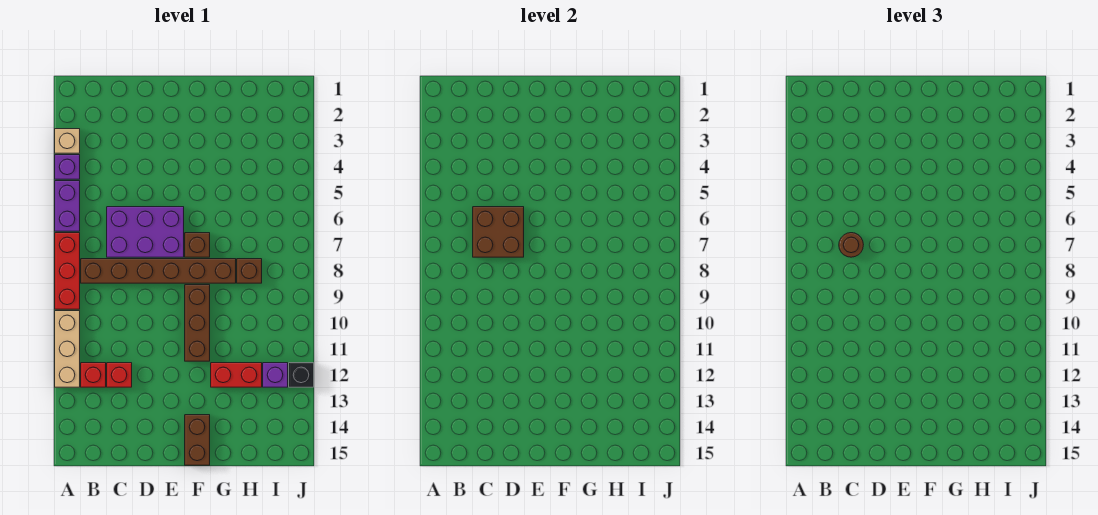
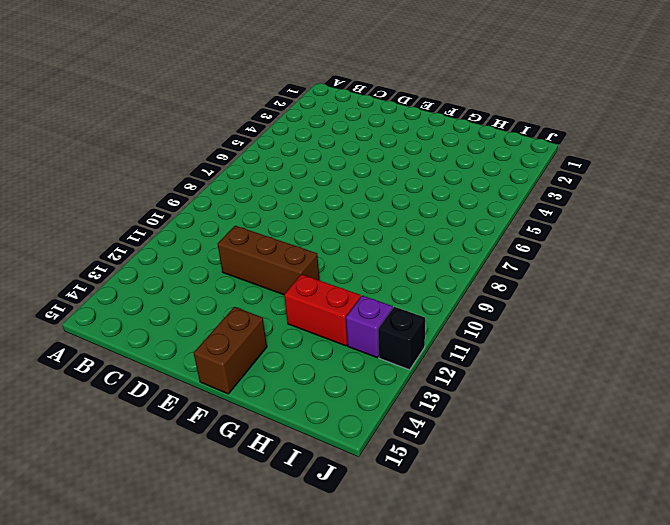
brown 1x3 brick [218,226,319,295] -> brown 1x3 brick turned to [185,285,210,361]
none -> tan 1x1 brick [55,129,80,153]
none -> purple 1x1 brick [55,155,80,179]
none -> purple 1x2 brick [55,181,80,231]

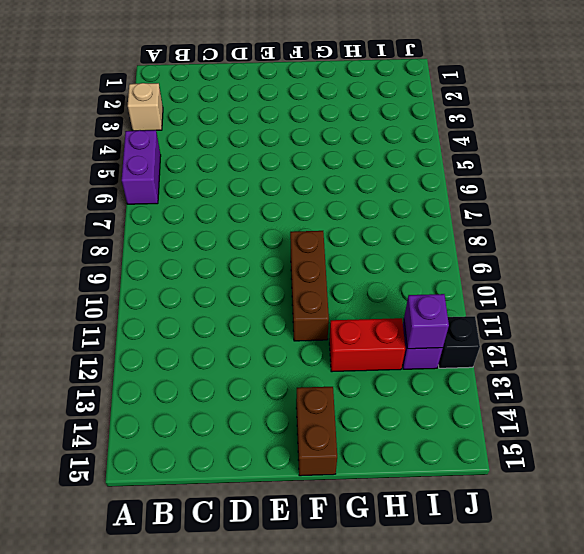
purple 1x1 brick [404,294,449,349] -> purple 1x1 brick moved to [55,155,80,179]
none -> red 1x3 brick [55,233,80,309]
none -> tan 1x3 brick [55,311,80,387]
none -> brown 1x6 brick [81,259,236,283]

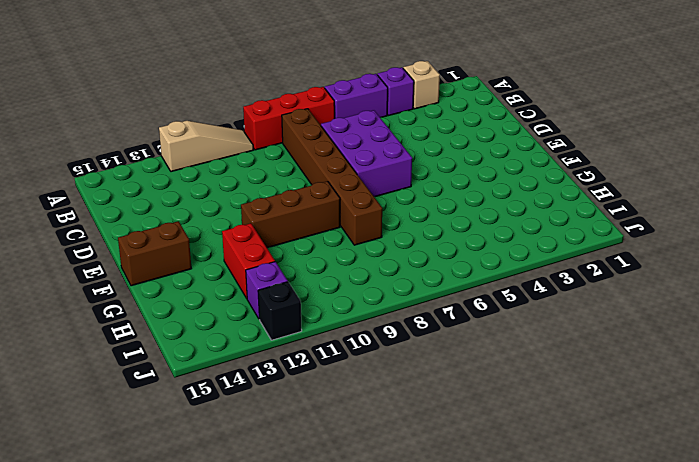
tan 1x3 slope [159,121,253,172] -> tan 1x3 brick [55,311,80,387]
none -> red 1x1 brick [81,363,106,387]
none -> red 1x1 brick [107,363,132,387]
none -> brown 1x1 brick [185,233,210,257]

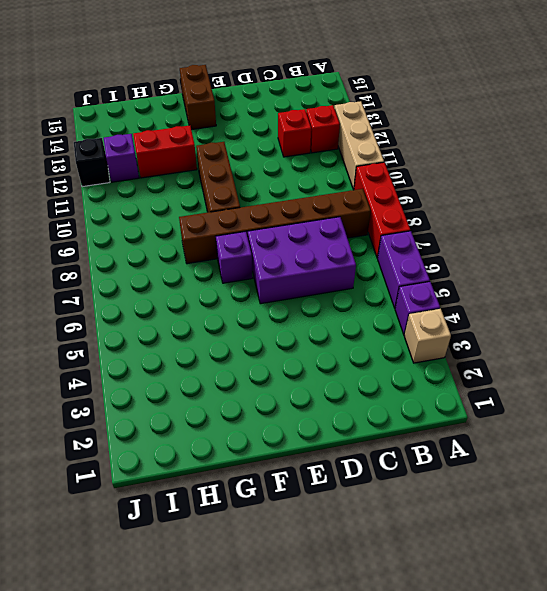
purple 1x1 brick [216,231,253,283] -> brown 1x1 brick [185,233,210,257]
none -> brown 1x1 brick [237,259,262,283]
none -> brown 2x2 brick [473,207,524,257]
none -> brown 1x1 round brick [839,233,863,257]

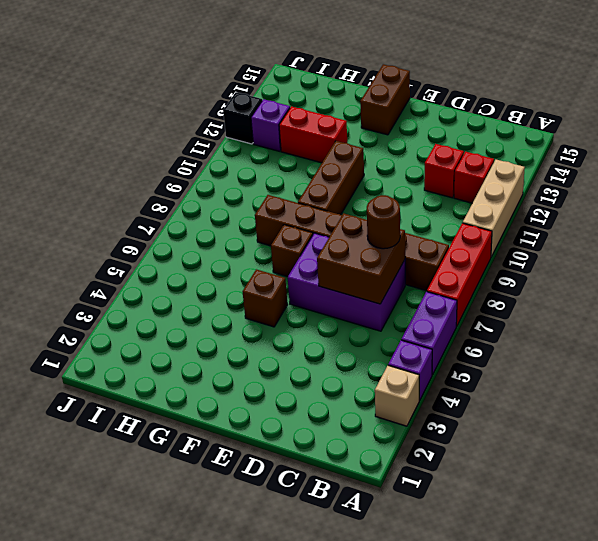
brown 1x1 brick [243,269,288,327] -> brown 1x1 brick moved to [237,259,262,283]

